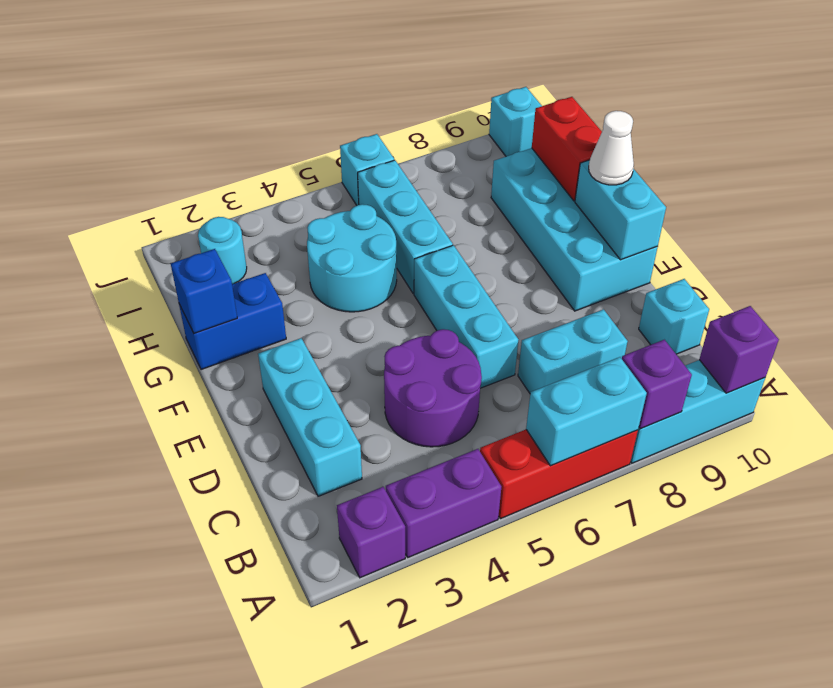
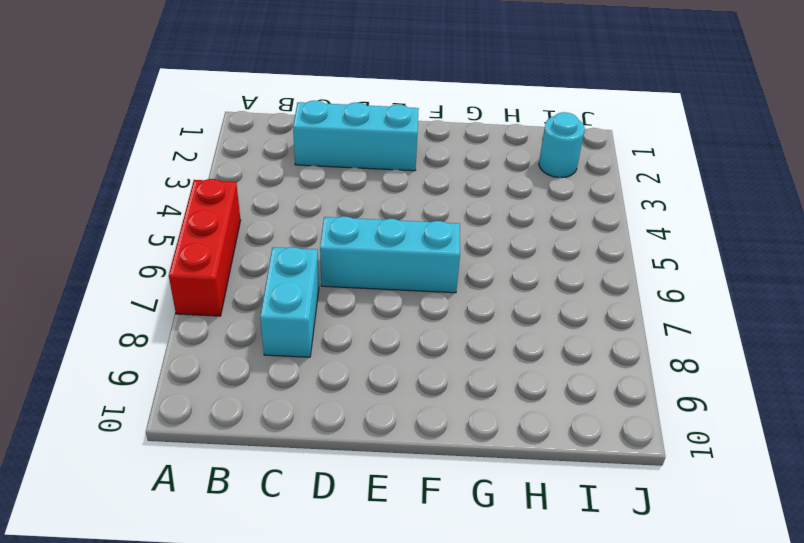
none -> purple 1x1 brick [337,487,405,578]
none -> purple 1x2 brick [386,449,501,557]
none -> cyan 1x3 brick [631,360,765,463]

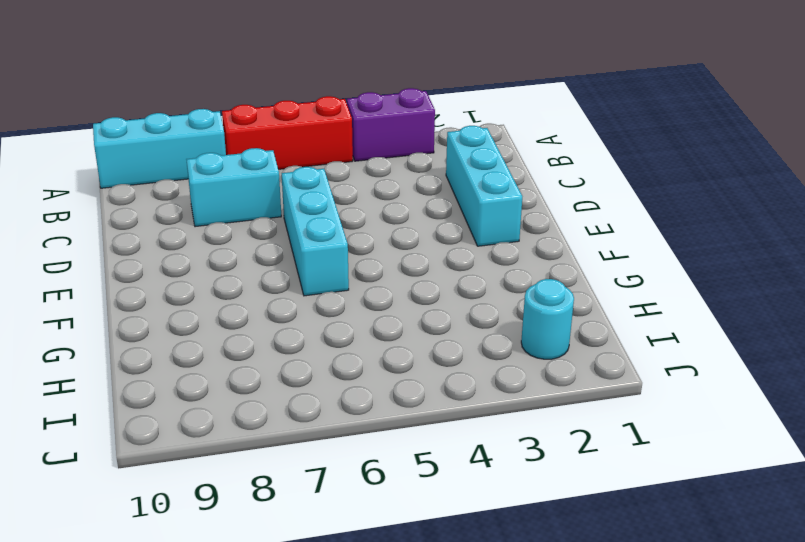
none -> purple 1x1 brick [337,487,405,578]
none -> purple 2x2 round brick [384,329,482,447]
none -> cyan 1x1 brick [639,279,709,354]

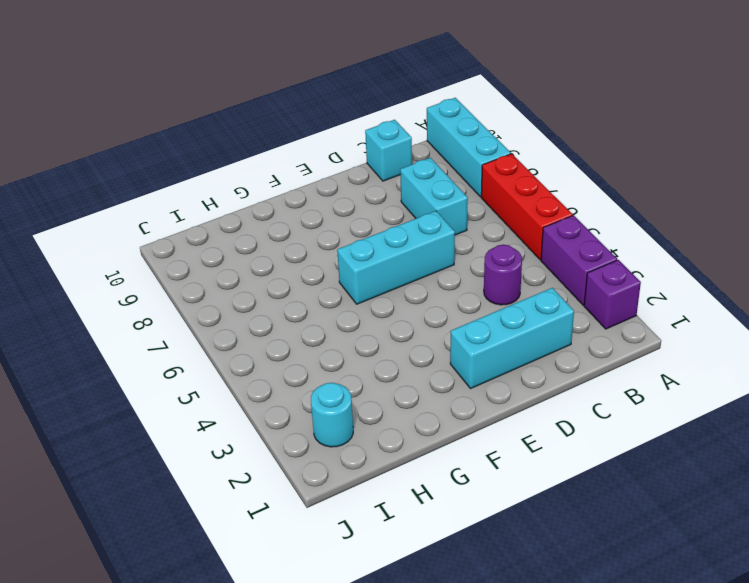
purple 1x1 round brick [484,245,522,305] -> purple 2x2 round brick [384,329,482,447]
none -> cyan 2x4 brick [491,148,658,311]
none -> blue 1x2 brick [179,273,286,370]
none -> cyan 2x2 round brick [307,204,397,312]

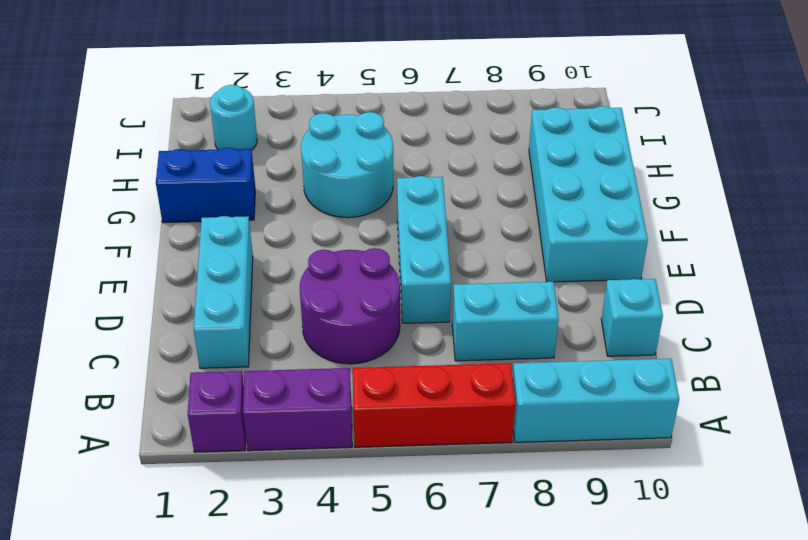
none -> cyan 1x3 brick [358,160,453,294]
none -> cyan 1x1 brick [340,134,394,205]
none -> cyan 1x1 brick [489,87,542,156]

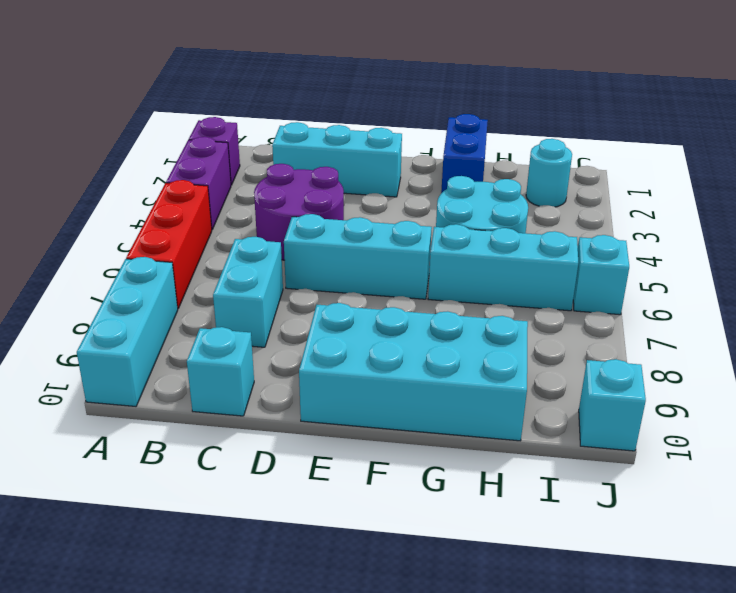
none -> cyan 1x2 brick [526,357,647,466]
none -> purple 1x1 brick [622,340,692,429]
none -> purple 1x1 brick [699,306,779,393]

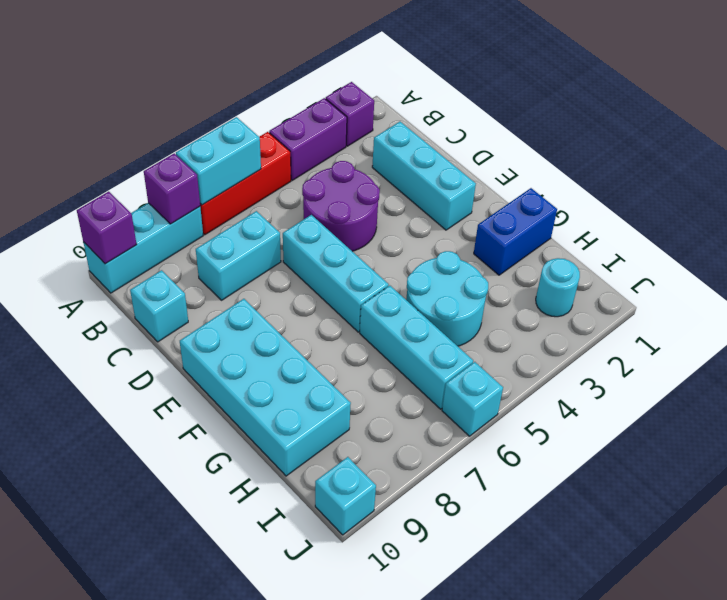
none -> cyan 1x2 brick [575,160,666,260]
none -> blue 1x1 brick [171,249,237,334]
none -> red 1x2 brick [532,97,602,201]

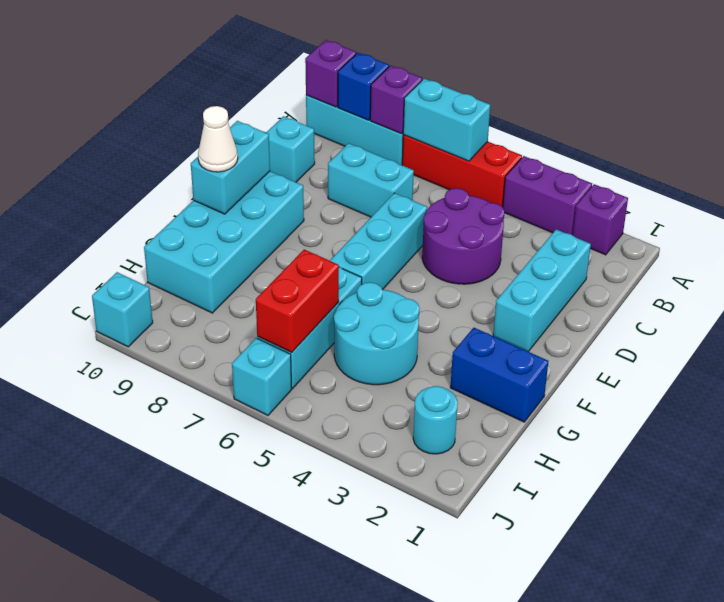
blue 1x1 brick [338,53,389,120] -> blue 1x1 brick moved to [171,249,237,334]
red 1x2 brick [256,250,339,352] -> red 1x2 brick moved to [532,97,602,201]

